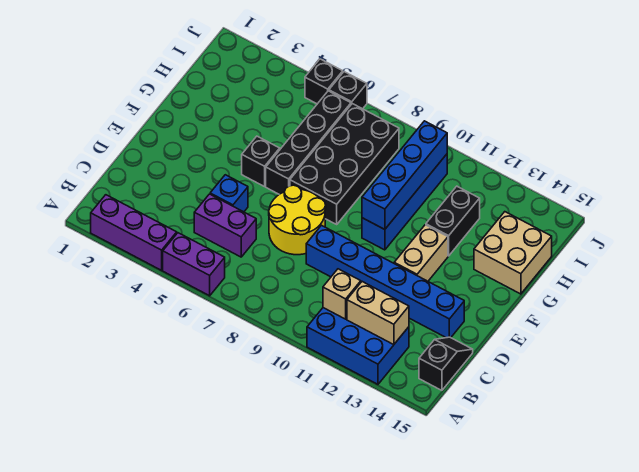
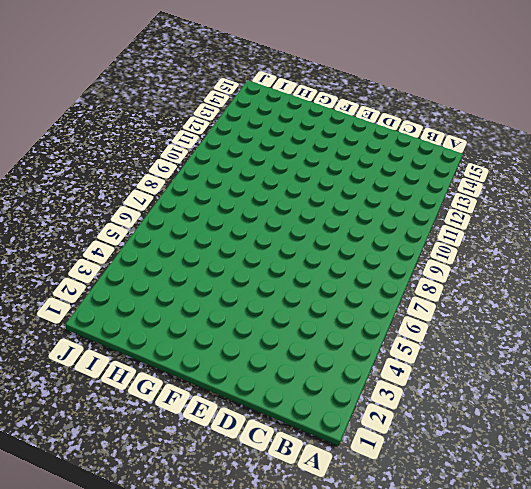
none -> purple 1x3 brick [91,195,177,270]
none -> purple 1x2 brick [163,233,225,296]
none -> blue 2x3 brick [307,308,409,384]

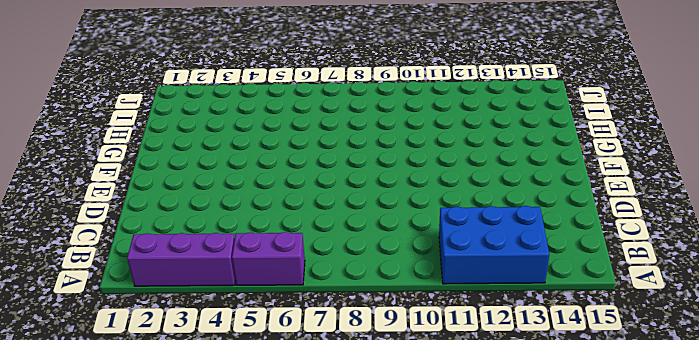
none -> black 1x2 slope [419,337,473,390]
none -> purple 1x2 brick [194,194,256,257]
none -> blue 1x1 brick [210,175,248,212]

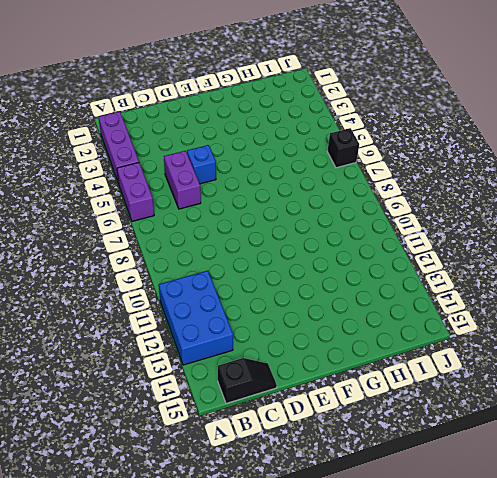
none -> yellow 2x2 round brick [269,185,326,255]
none -> blue 1x6 brick [306,226,464,338]
none -> tan 1x2 brick [394,225,448,281]

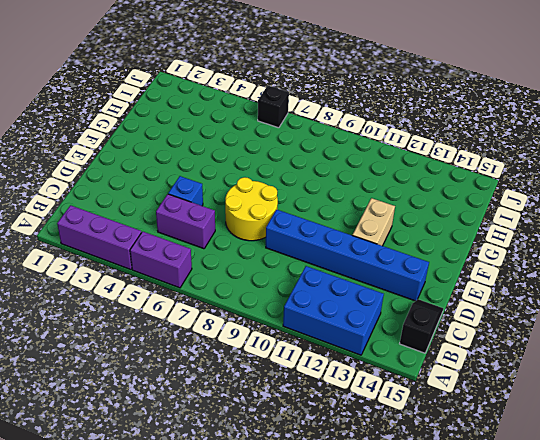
none -> black 1x1 brick [242,136,280,187]
none -> black 1x4 brick [266,91,351,194]
none -> black 2x4 brick [290,104,399,224]

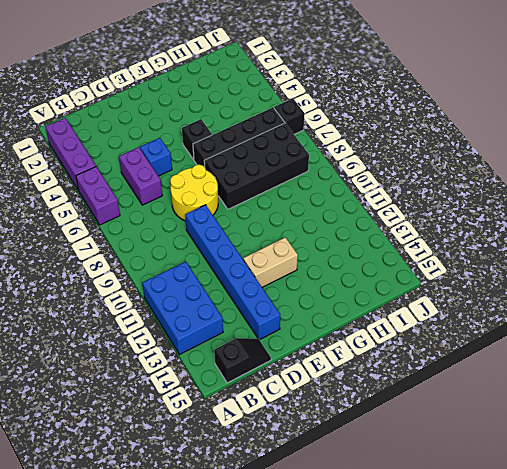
none -> blue 1x4 brick [362,154,447,250]
none -> black 1x2 brick [426,186,480,256]
none -> tan 2x2 brick [474,212,552,294]

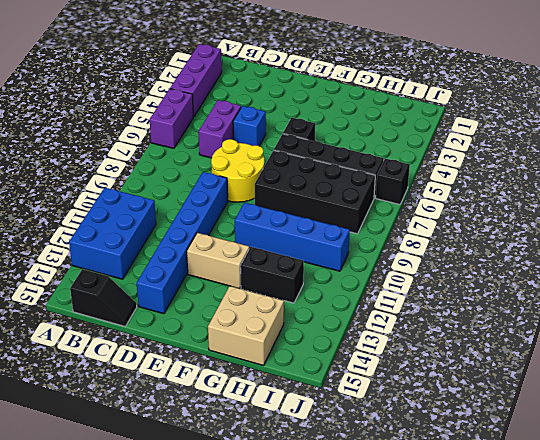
none -> black 1x1 brick [305,59,343,104]
none -> tan 1x1 brick [323,269,361,319]
none -> tan 1x2 brick [347,282,409,345]

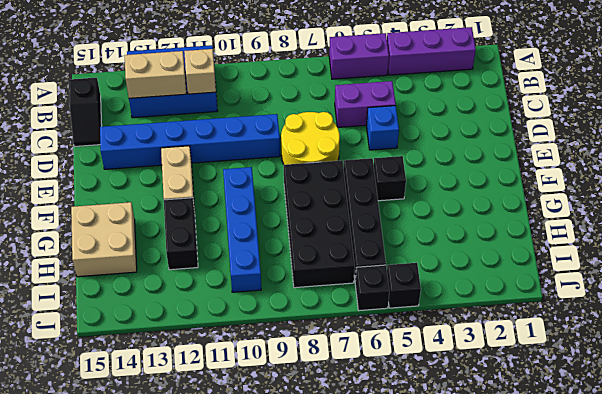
none -> blue 1x4 brick [362,121,447,230]

